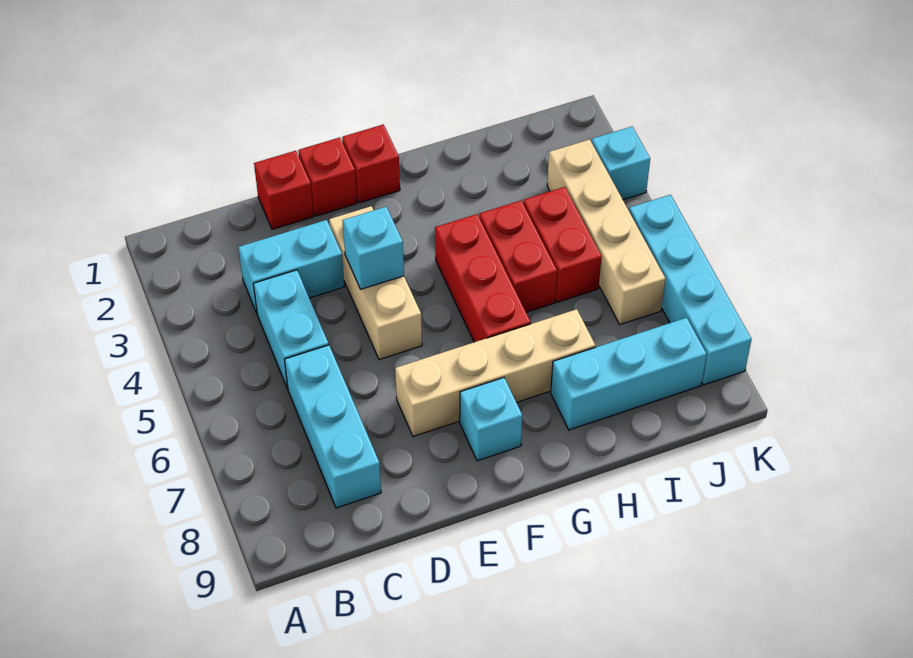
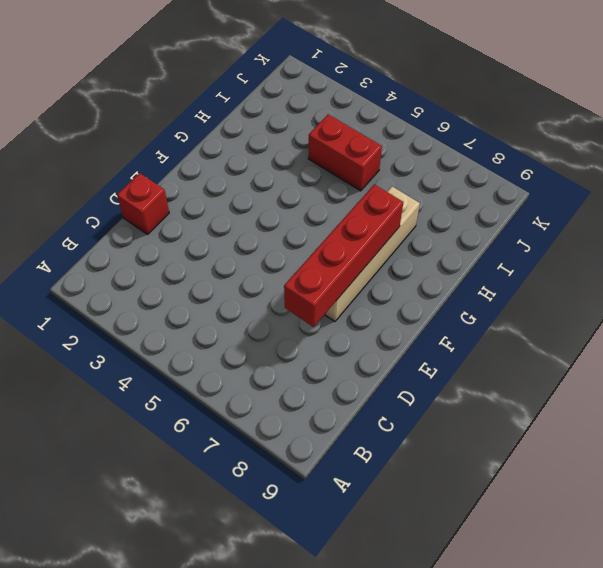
red 1x4 brick [284,184,403,327] -> none
none -> cyan 1x2 brick [238,220,344,313]
none -> cyan 1x2 brick [253,270,329,389]
none -> cyan 1x3 brick [284,345,381,508]

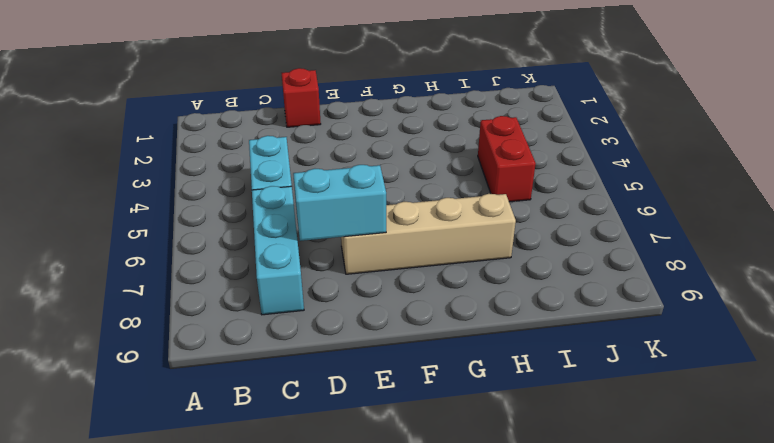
cyan 1x2 brick [293,165,386,241] -> cyan 1x2 brick moved to [238,220,344,313]
none -> red 1x1 brick [298,137,357,216]
none -> tan 1x3 brick [329,206,422,360]
none -> red 1x1 brick [342,124,400,203]

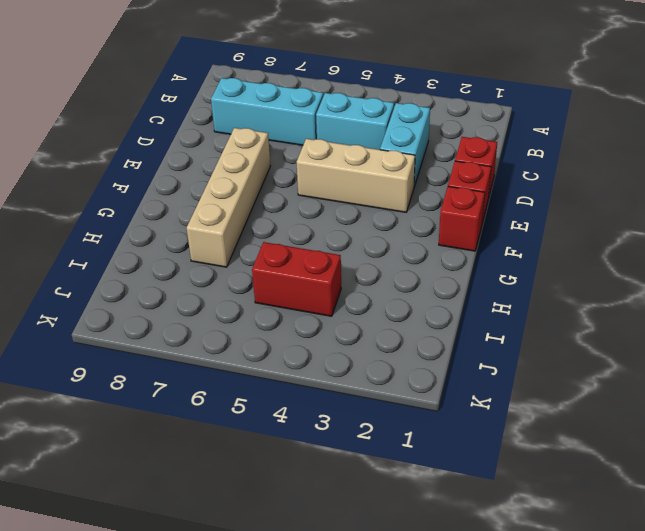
none -> cyan 1x1 brick [460,378,522,461]
none -> red 1x3 brick [435,214,531,342]
none -> red 1x2 brick [479,200,557,312]

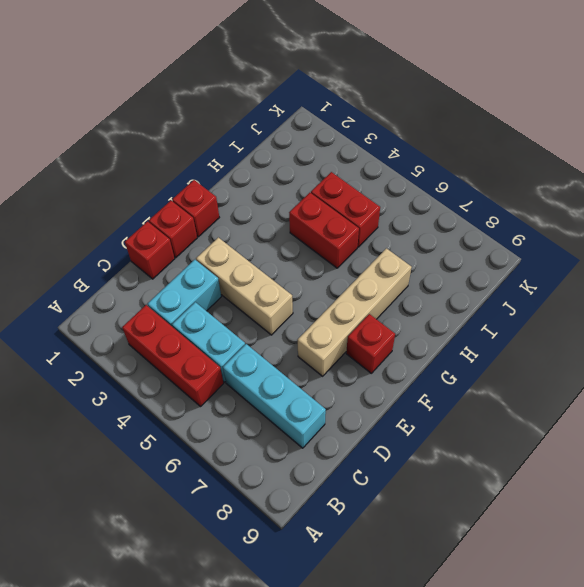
red 1x3 brick [122,305,224,406] -> red 1x3 brick moved to [435,214,531,342]
red 1x1 brick [346,314,395,373] -> cyan 1x1 brick [460,378,522,461]
none -> cyan 1x3 brick [551,318,707,430]
none -> tan 1x4 brick [547,139,665,324]
none -> cyan 1x1 brick [592,127,650,200]

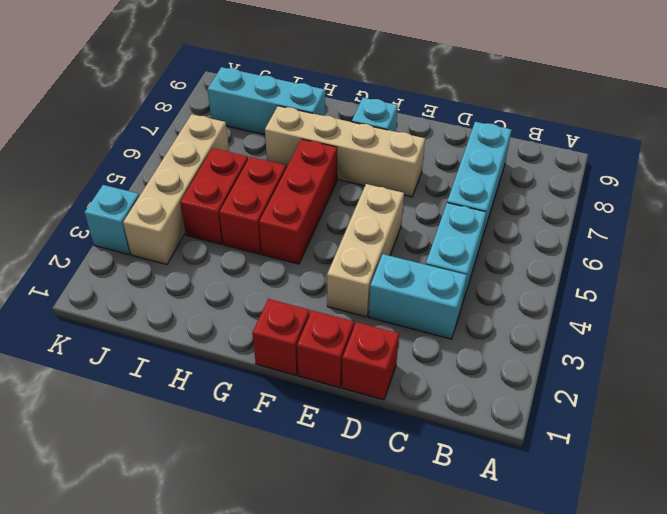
none -> cyan 1x4 brick [629,195,752,385]
none -> cyan 1x1 brick [343,207,404,289]

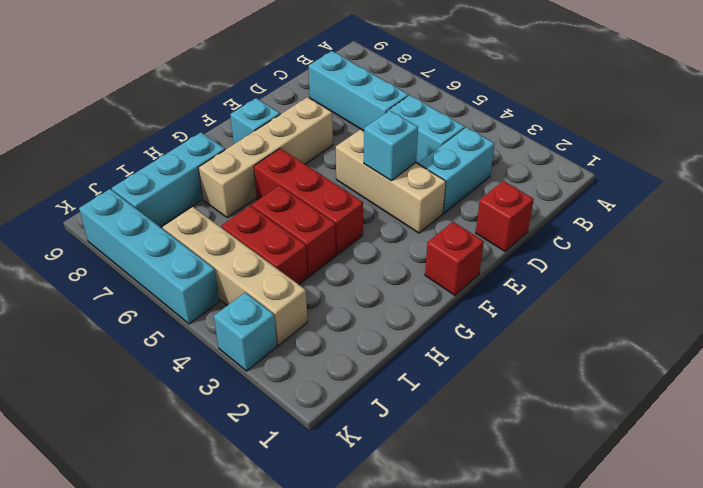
none -> red 1x1 brick [298,137,357,216]

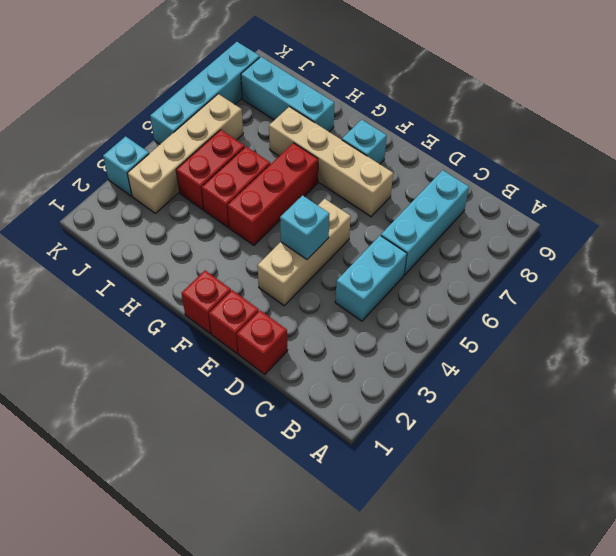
none -> cyan 1x2 brick [238,220,344,313]

